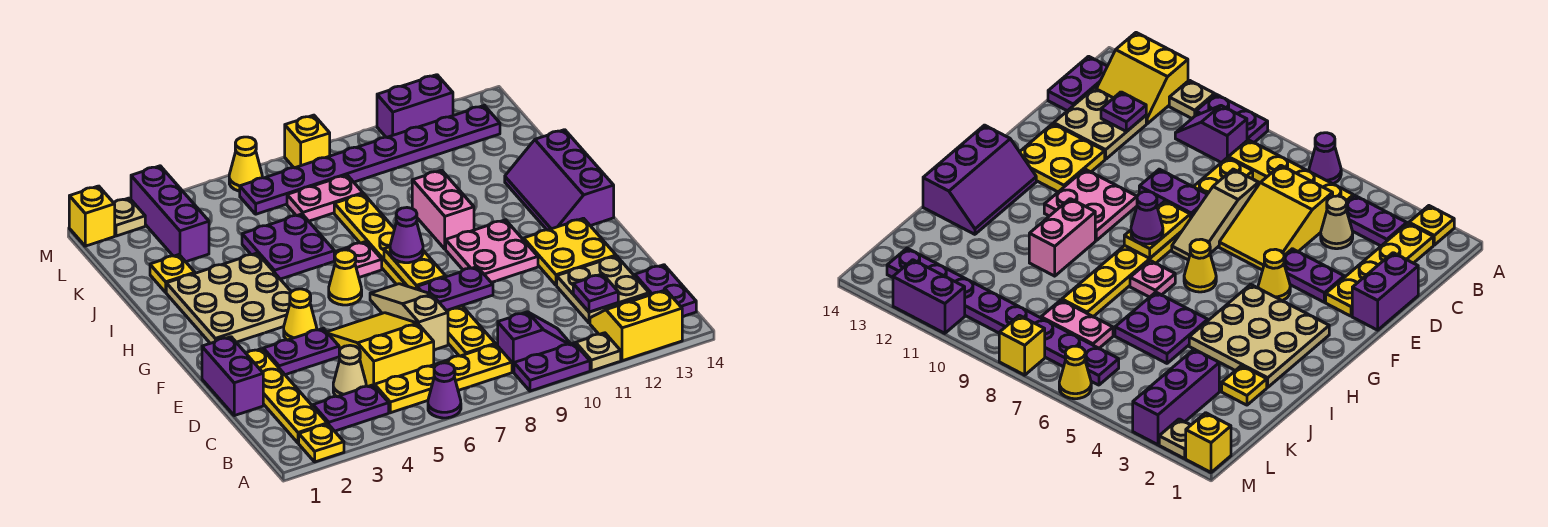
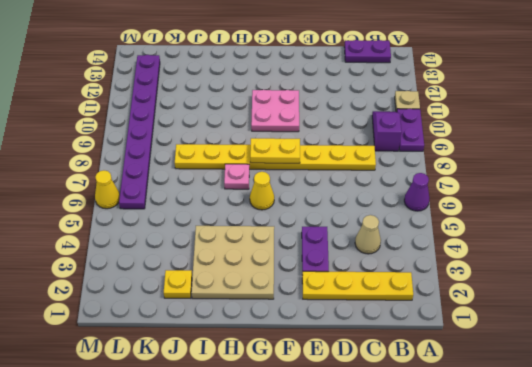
none -> yellow 1x1 plate [299,424,344,462]
none -> yellow 2x2 slope [590,290,682,361]
none -> purple 1x2 plate [313,385,389,431]
none -> yellow 1x4 plate [375,344,512,413]

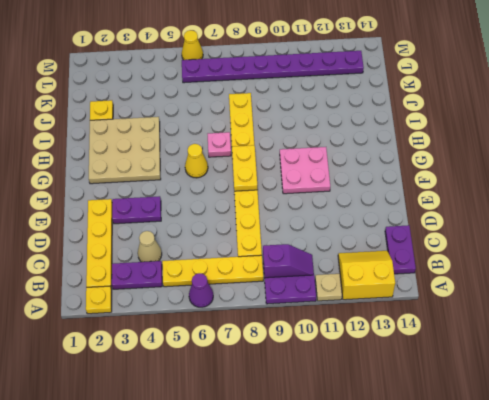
none -> yellow 2x3 slope [327,313,434,386]
none -> tan 2x2 plate [557,256,649,323]
none -> purple 1x2 brick [202,337,263,416]
none -> tan 1x3 slope [370,284,448,350]

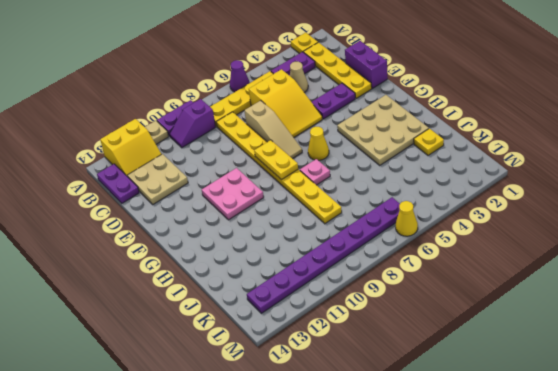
none -> yellow 2x2 plate [524,218,616,285]
none -> yellow 1x1 cone [284,289,317,340]
none -> purple 2x3 slope [505,130,614,230]
none -> pink 1x2 brick [412,170,474,249]

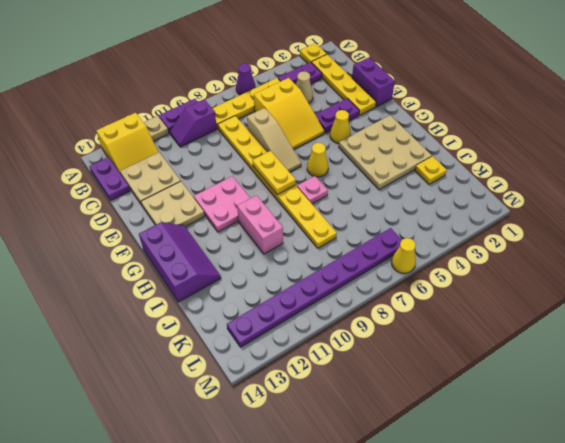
tan 2x2 plate [141,181,205,227] -> yellow 2x2 plate [524,218,616,285]
none -> purple 2x2 plate [242,214,334,279]
none -> purple 1x3 brick [131,166,209,262]
none -> pink 1x2 plate [287,175,363,221]
none -> yellow 1x1 brick [69,186,115,246]

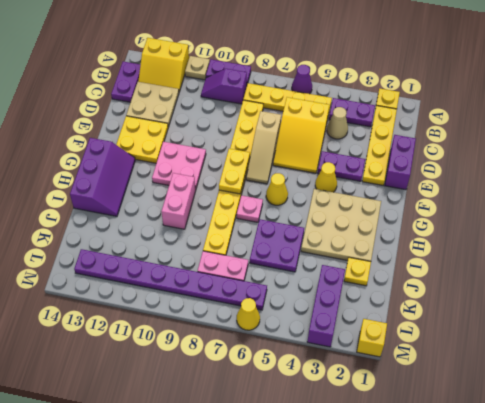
none -> tan 1x1 plate [114,198,145,236]
none -> yellow 1x1 brick [285,115,330,168]
none -> purple 1x2 brick [377,75,453,137]
none -> purple 1x1 plate [573,274,618,312]

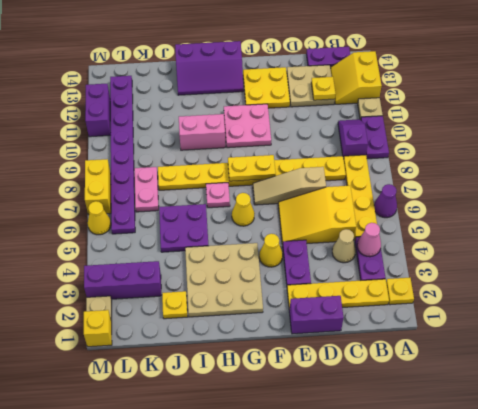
pink 1x1 cone [357,223,381,257] -> none
yellow 1x1 plate [311,77,336,100] -> purple 1x1 plate [573,274,618,312]
yellow 1x2 brick [85,159,111,215] -> yellow 1x1 brick [285,115,330,168]
none -> purple 1x2 plate [417,267,493,311]
none -> purple 1x1 cone [390,208,423,263]

